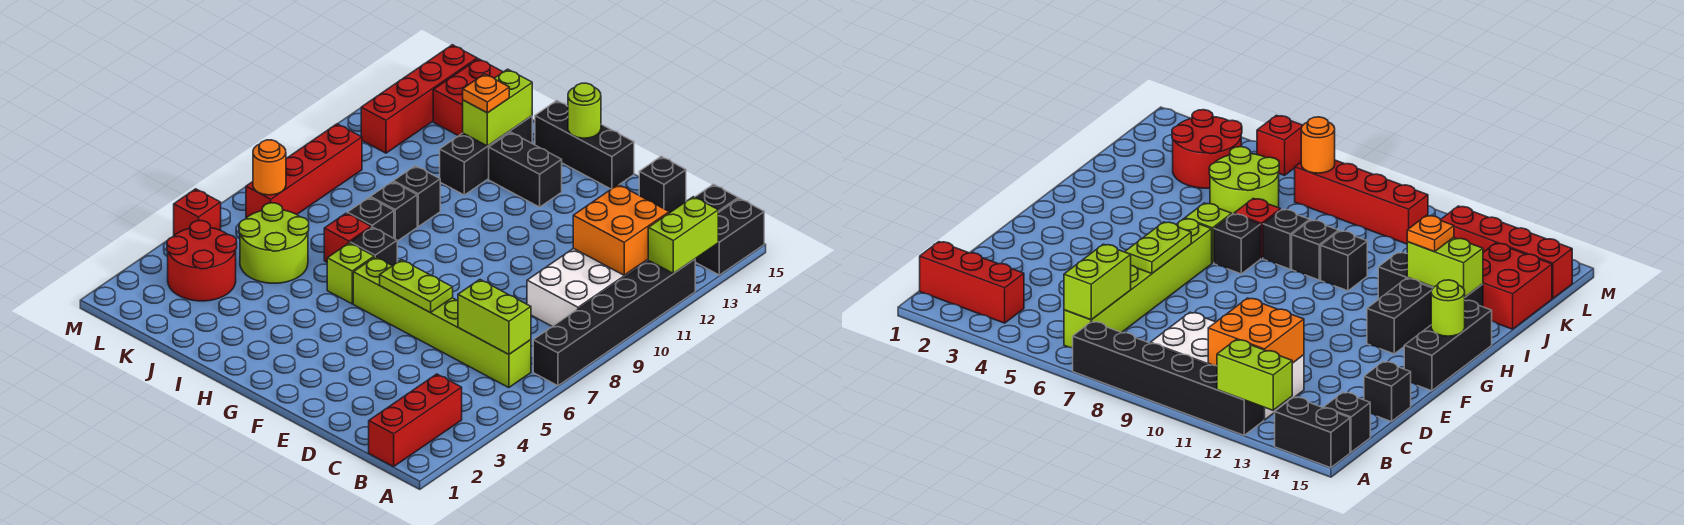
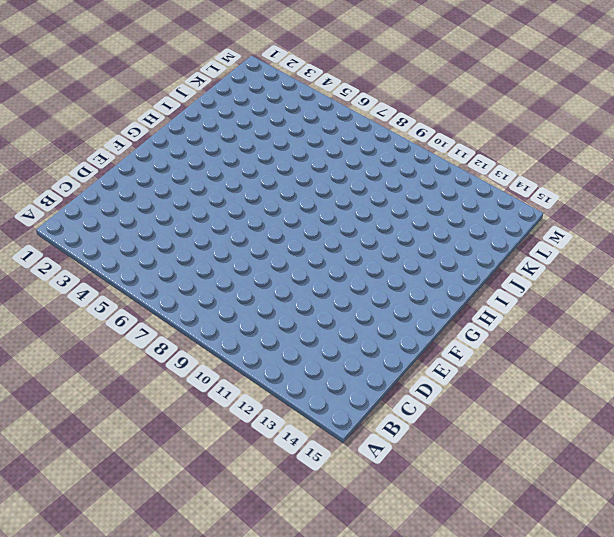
none -> black 1x6 brick [533,259,695,386]
none -> black 1x2 brick [695,198,764,275]
none -> red 1x3 brick [369,374,462,467]
none -> lime 1x6 brick [353,257,531,388]

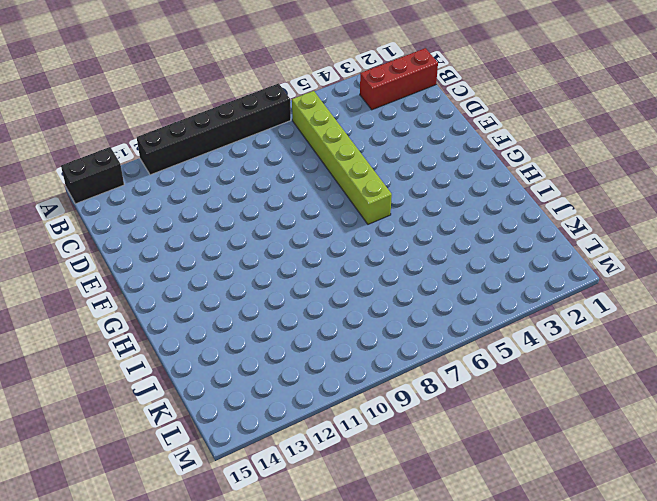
none -> white 2x4 brick [527,248,649,326]
none -> black 1x1 brick [695,184,738,213]
none -> black 1x1 brick [639,156,686,213]
none -> black 1x3 brick [535,101,634,189]

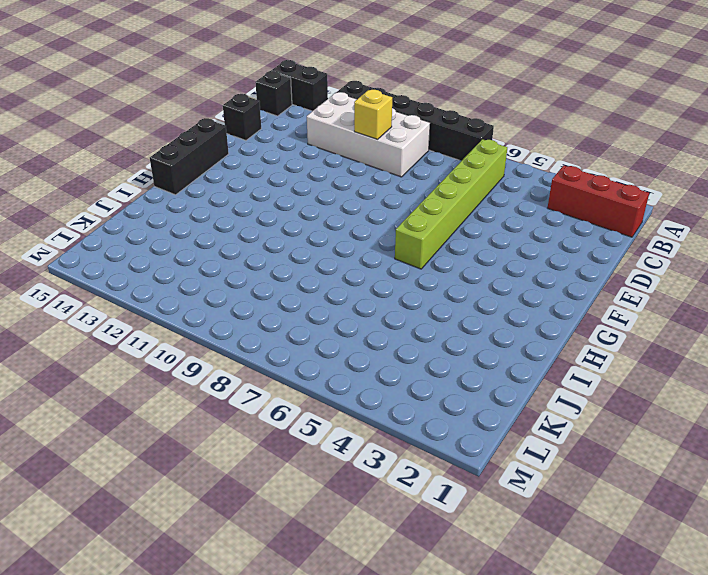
yellow 1x1 brick [354,90,392,140] -> none
none -> black 1x2 brick [489,132,562,207]
none -> lime 1x1 brick [327,243,374,304]
none -> black 1x1 brick [350,227,397,266]
none -> red 1x1 brick [324,213,371,262]

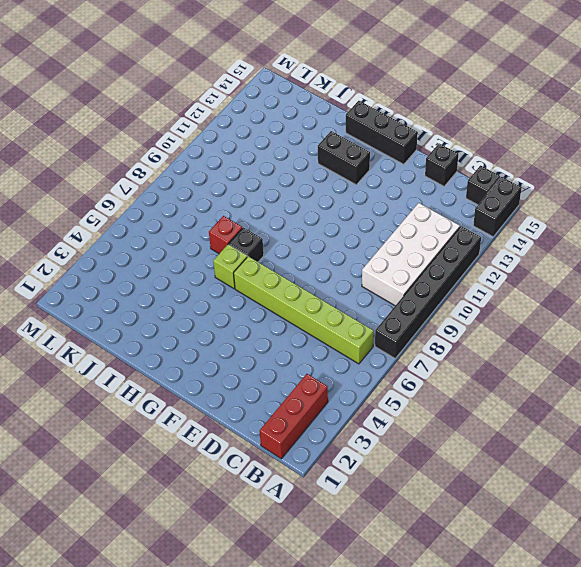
none -> black 1x1 brick [347,197,394,238]
none -> black 1x1 brick [370,182,417,241]
none -> black 1x1 brick [393,166,440,227]
none -> black 1x3 brick [440,116,532,195]

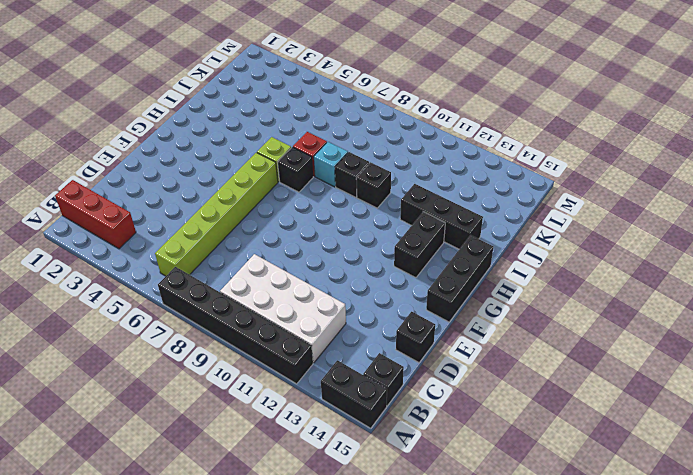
cyan 1x1 brick [314,142,348,187] -> black 1x1 brick [347,197,394,238]
none -> lime 2x2 round brick [239,203,309,283]
none -> red 2x2 brick [433,59,503,136]
none -> red 2x2 round brick [167,221,237,301]
none -> red 1x4 brick [246,124,362,218]

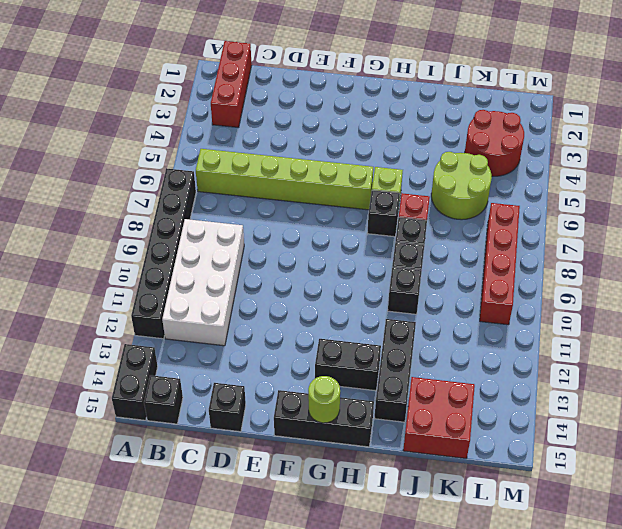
none -> red 1x4 brick [361,45,477,153]
none -> red 1x1 brick [174,189,221,235]
none -> lime 1x2 brick [648,197,718,274]
none -> lime 1x2 brick [458,280,531,354]

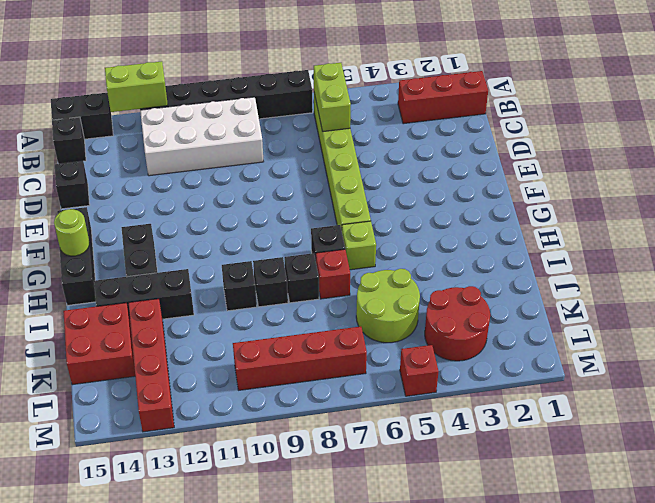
red 1x4 brick [129,299,174,432] -> red 1x4 brick turned to [361,45,477,153]
none -> orange 2x2 brick [573,185,669,275]
none -> lime 1x2 plate [380,260,453,312]
none -> lime 1x2 brick [463,69,532,146]
none -> orange 1x1 round brick [253,140,286,195]

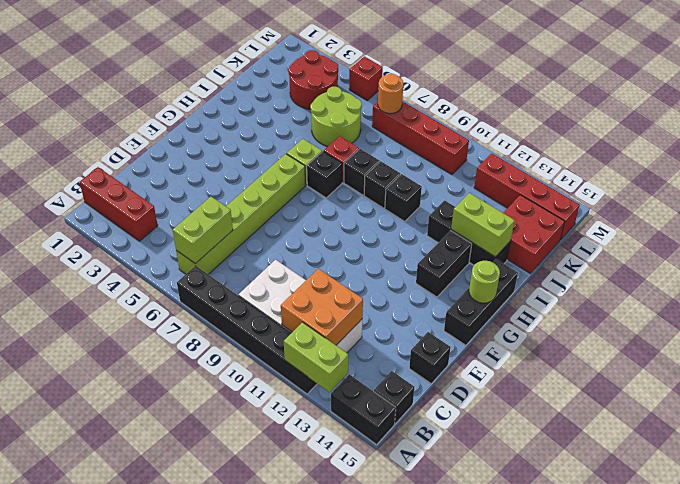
none -> lime 1x2 plate [380,260,453,312]
none -> orange 1x1 plate [463,74,509,113]

